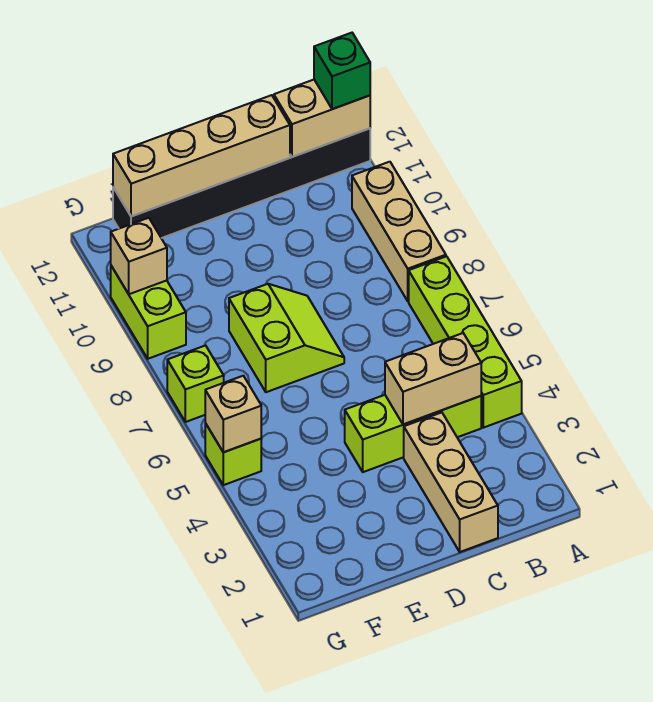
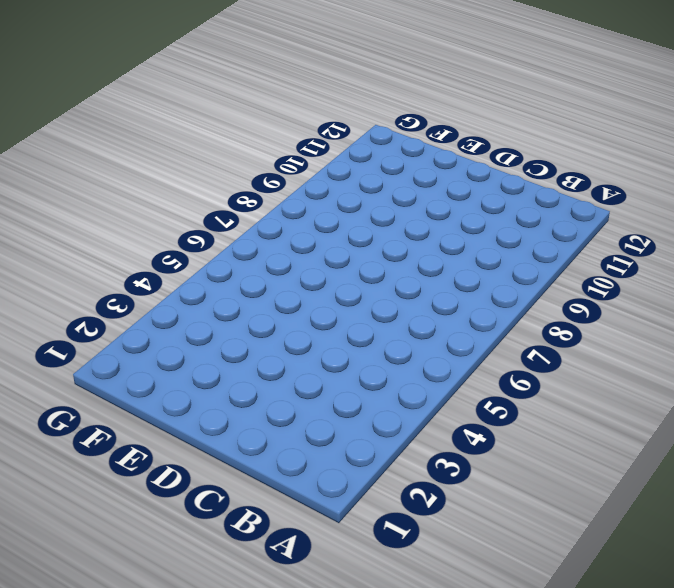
none -> lime 1x4 brick [409,256,522,428]
none -> tan 1x3 brick [352,162,446,301]
none -> black 1x6 brick [113,128,370,238]

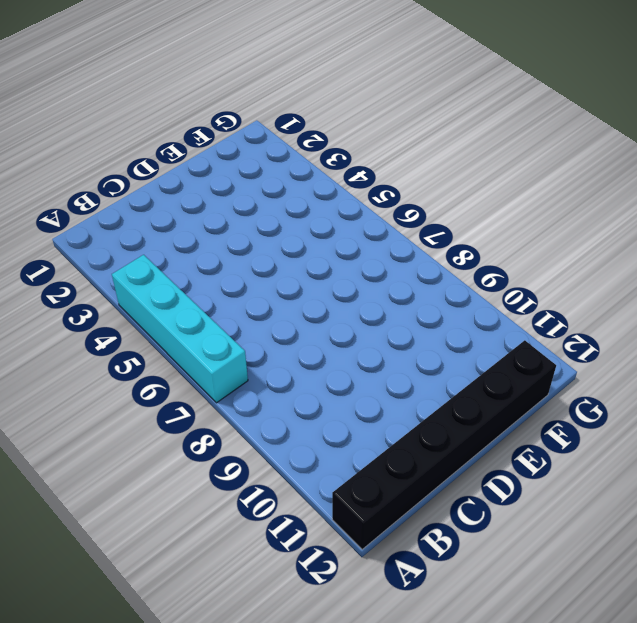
cyan 1x4 brick [112,255,248,403] -> lime 1x4 brick [409,256,522,428]
none -> tan 1x3 brick [352,162,446,301]
none -> lime 1x3 brick [345,395,481,472]
none -> tan 1x3 brick [404,412,498,552]

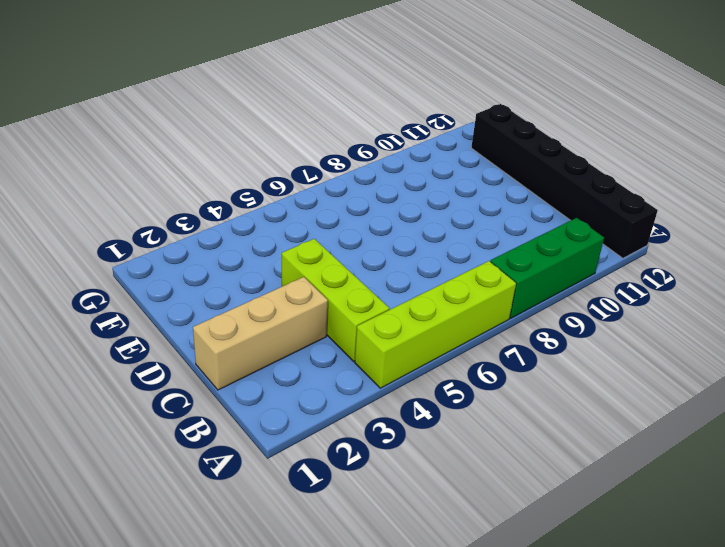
green 1x3 brick [490,218,604,318] -> tan 1x3 brick [352,162,446,301]
none -> lime 2x2 slope [229,284,344,392]
none -> lime 1x1 brick [205,423,261,485]
none -> lime 1x1 brick [167,346,224,422]

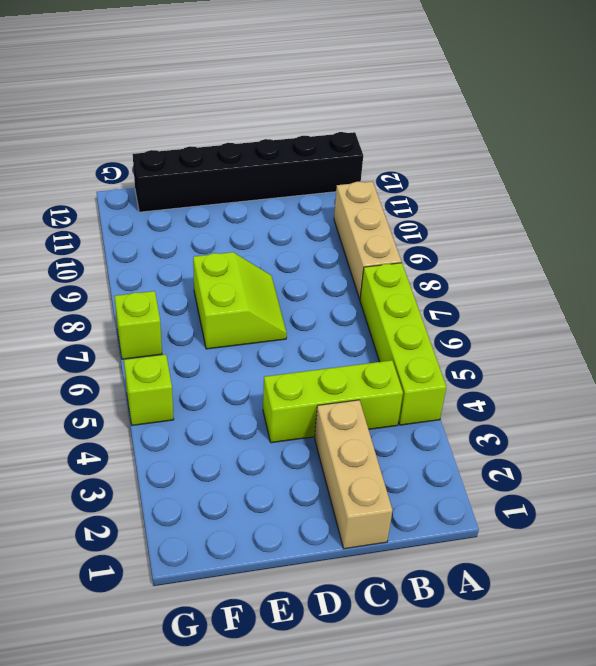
none -> lime 1x2 brick [111,266,186,359]
none -> tan 1x2 brick [274,80,370,157]
none -> tan 1x2 brick [385,333,481,424]

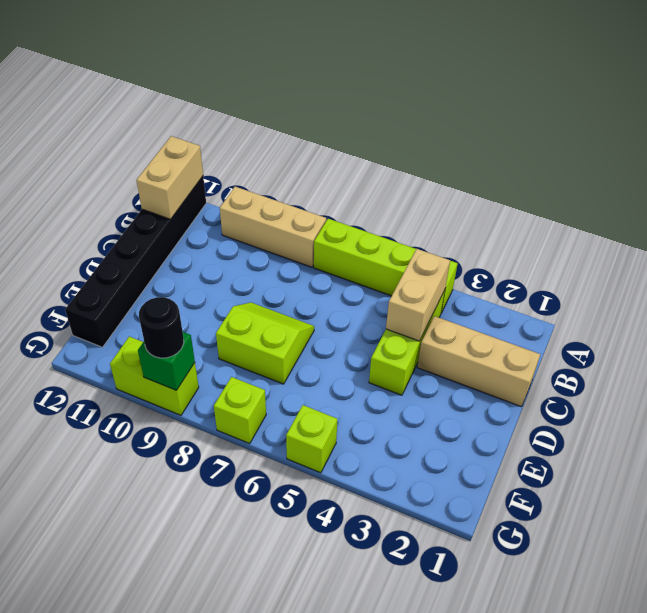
green 1x1 brick [138,332,195,390] -> green 1x1 brick moved to [314,33,370,109]
black 1x1 round brick [139,297,184,358] -> none
none -> tan 1x4 brick [113,95,290,216]
none -> tan 1x1 brick [205,376,261,452]
none -> tan 1x1 brick [111,218,167,294]

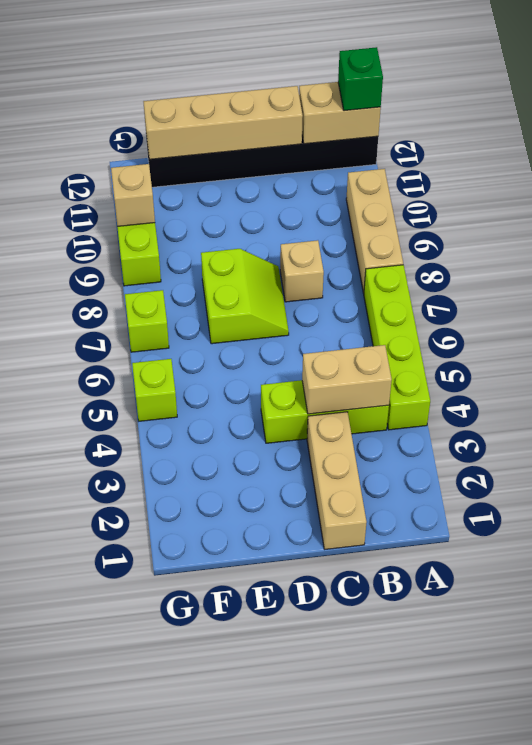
tan 1x1 brick [280,240,324,302] -> tan 1x1 brick moved to [205,376,261,452]

